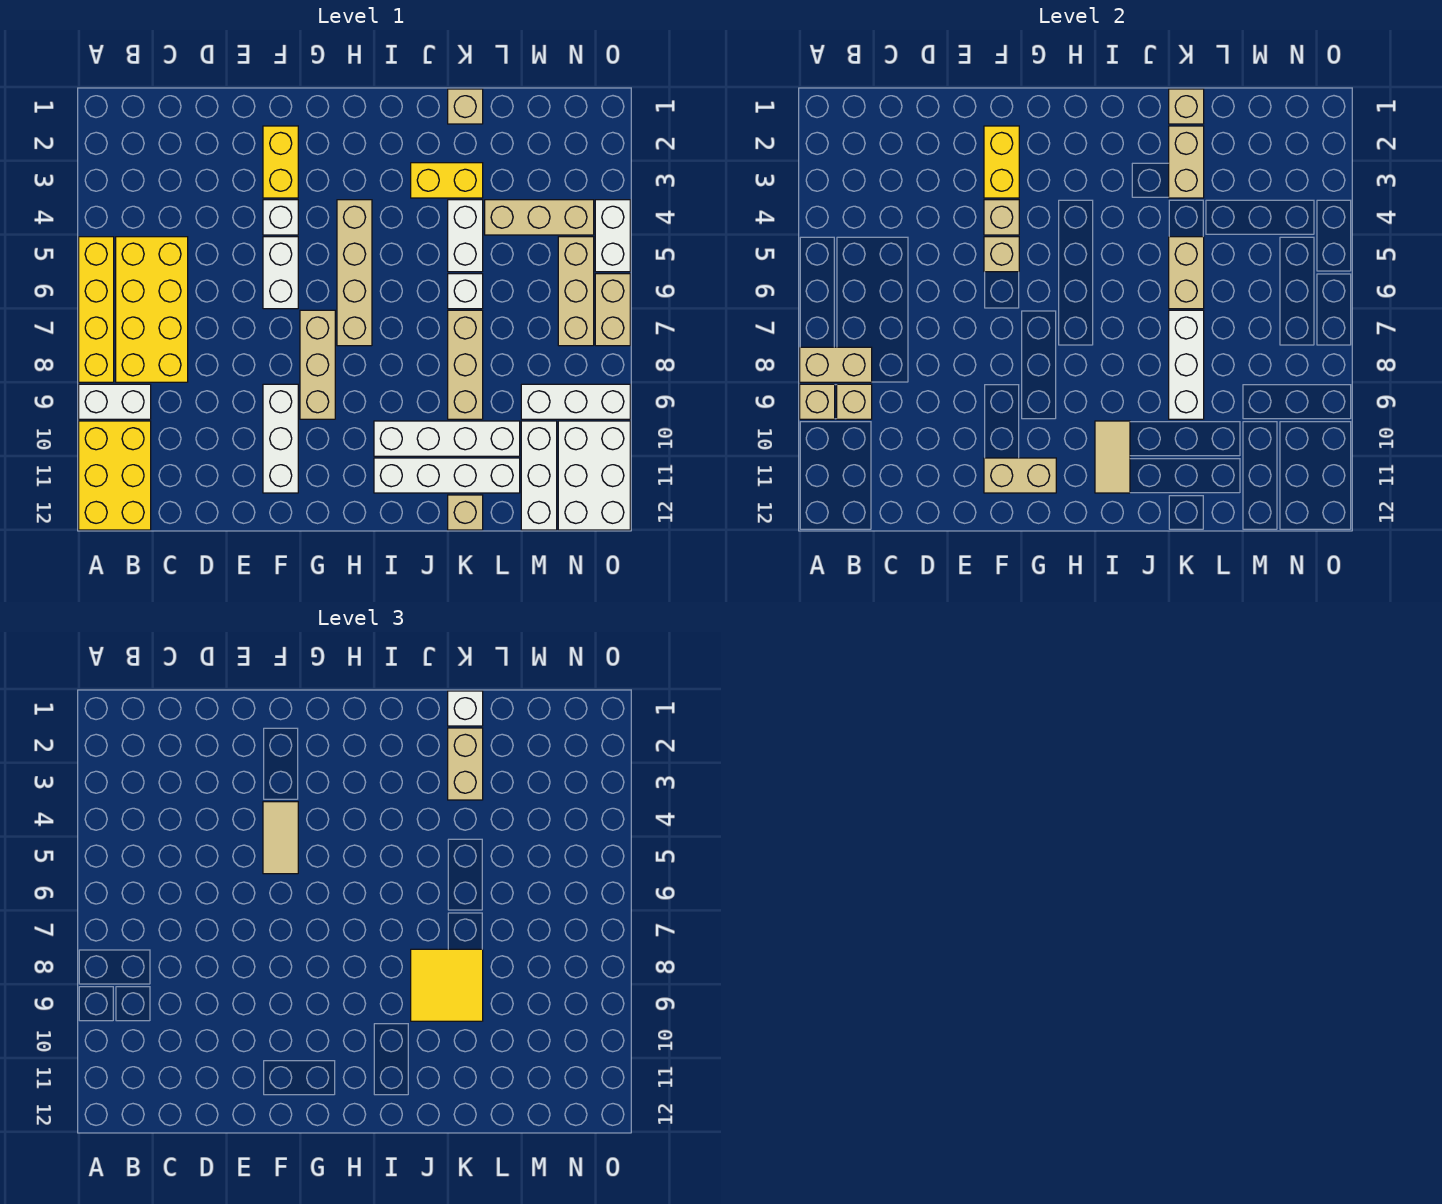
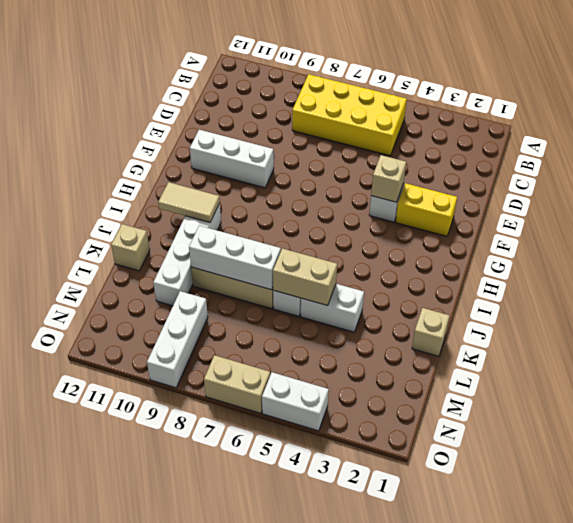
none -> yellow 1x4 brick [79,237,114,382]
none -> white 1x2 brick [79,384,151,419]
none -> yellow 2x3 brick [79,421,151,530]
none -> white 1x2 brick [263,237,298,309]

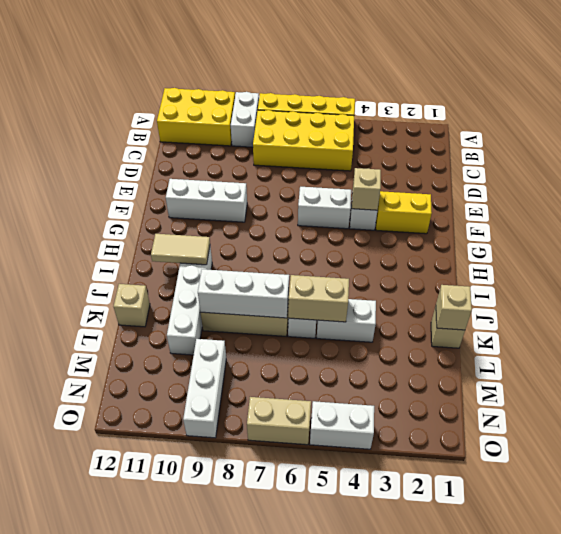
none -> tan 1x3 brick [300,310,335,419]
none -> tan 1x4 brick [337,200,372,346]
none -> white 1x4 brick [374,458,520,493]
none -> yellow 1x2 brick [411,163,483,198]

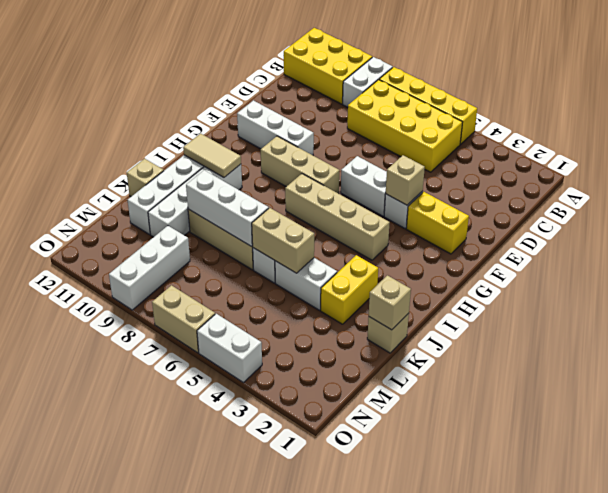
none -> tan 1x3 brick [485,200,594,235]
none -> white 1x3 brick [521,421,557,530]
none -> tan 1x3 brick [558,237,594,346]
none -> white 2x3 brick [558,421,630,530]

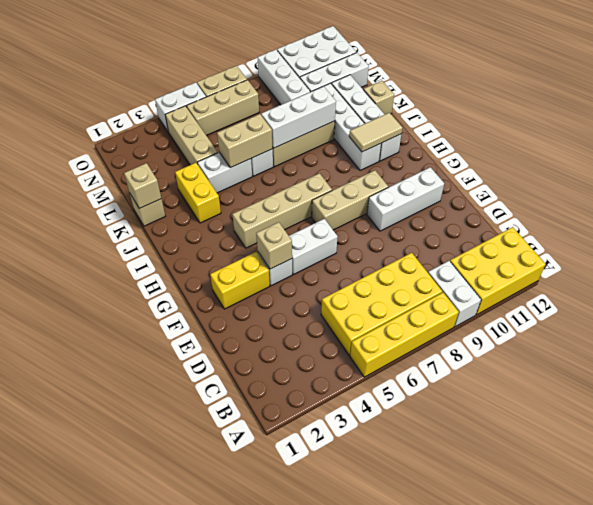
none -> tan 1x2 brick [800,347,872,382]
none -> tan 1x1 brick [800,384,835,419]
none -> tan 1x1 brick [837,384,872,419]
none -> yellow 1x2 brick [984,126,1019,198]

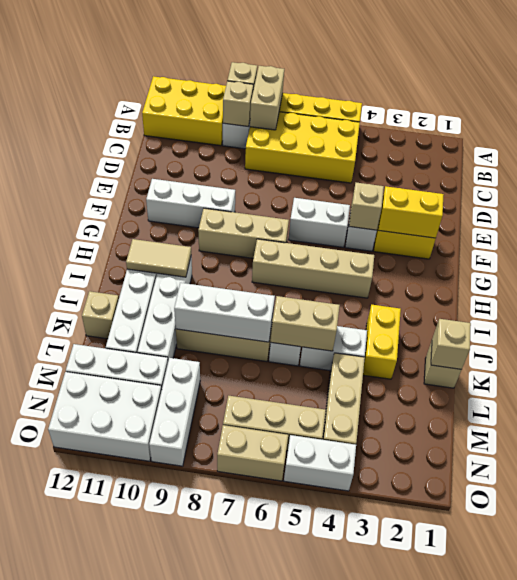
none -> tan 1x1 brick [984,237,1019,272]
none -> tan 1x2 brick [984,458,1056,493]
none -> tan 1x2 brick [1169,126,1204,198]
none -> tan 1x2 tile [263,802,298,874]

